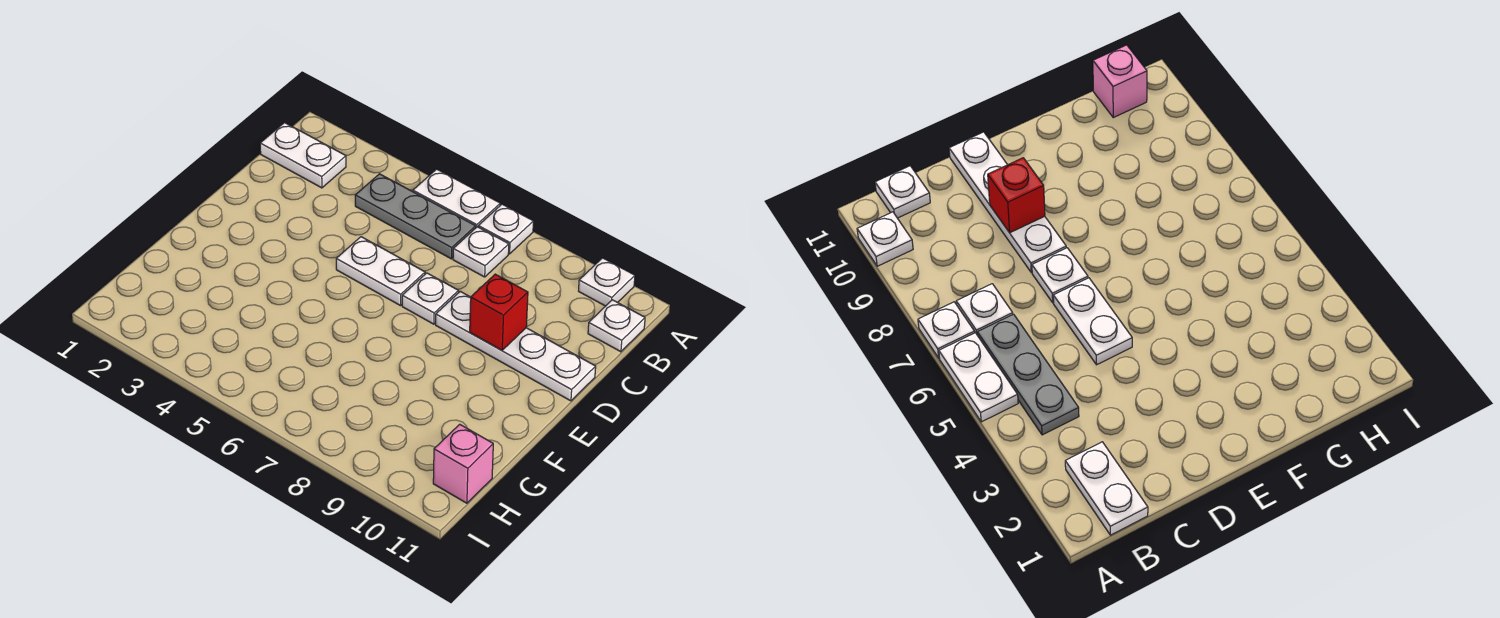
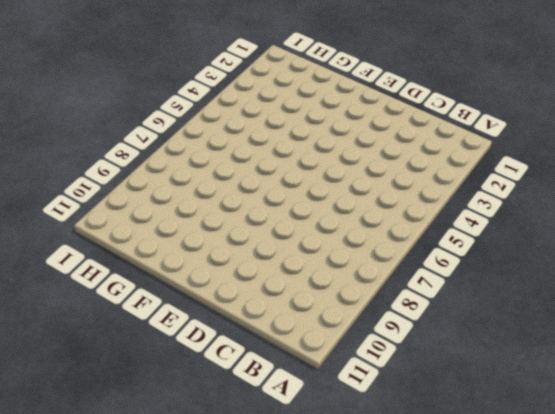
none -> white 1x2 plate [413,169,500,227]
none -> white 1x1 plate [478,204,533,254]
none -> white 1x1 plate [579,258,635,306]

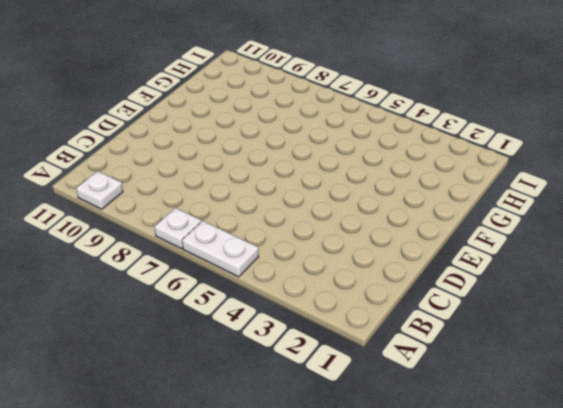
none -> white 1x2 plate [260,123,346,188]
none -> grey 1x3 plate [355,174,476,259]
none -> white 1x1 plate [453,227,509,277]

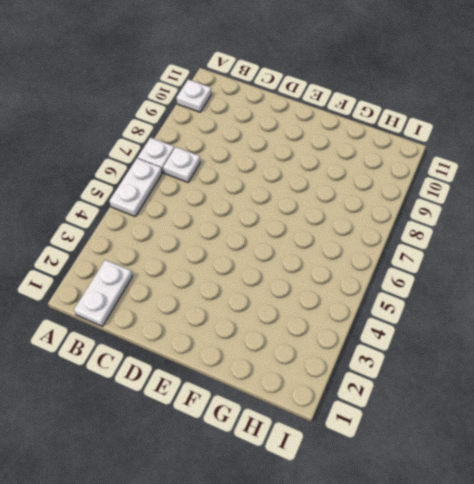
none -> grey 1x3 plate [355,174,476,259]
none -> white 1x1 plate [588,300,645,352]
none -> white 1x2 plate [336,237,425,306]

